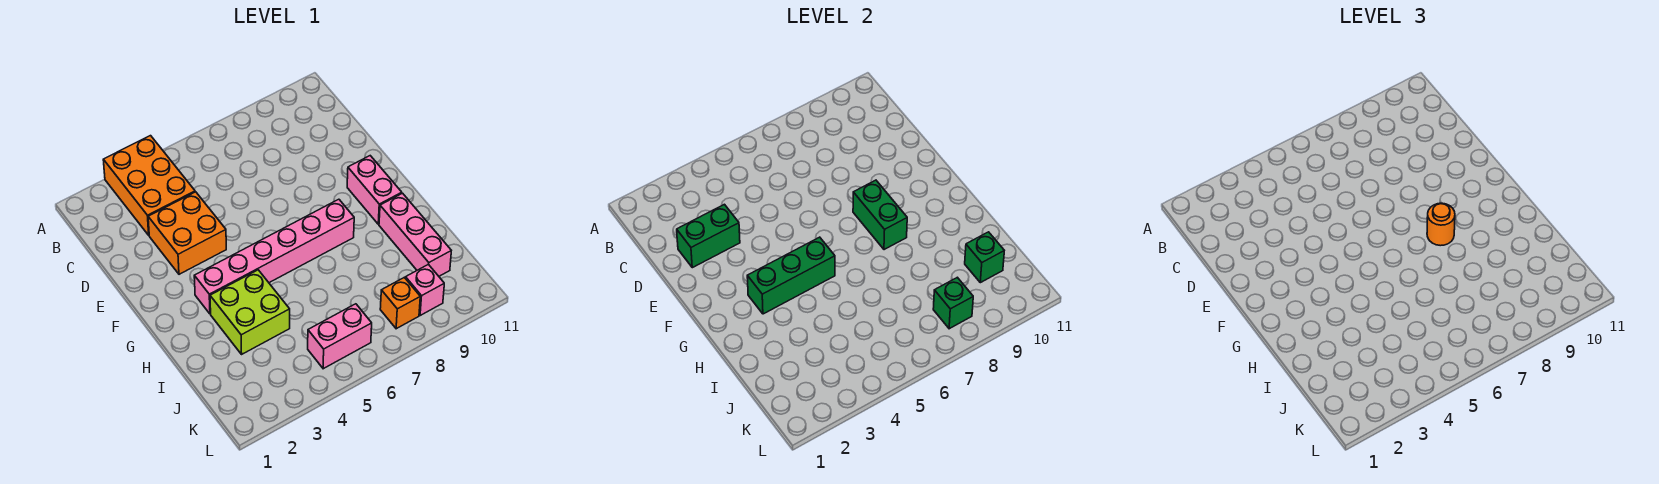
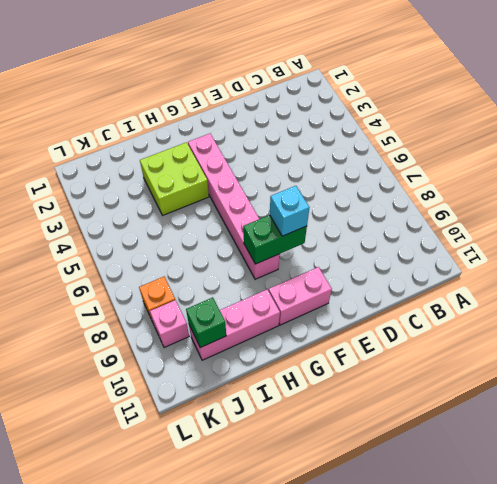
cyan 1x1 brick [270,186,309,236] -> none
none -> orange 2x3 brick [103,136,195,235]
none -> orange 2x2 brick [148,192,226,274]
none -> pink 1x2 brick [308,304,372,369]

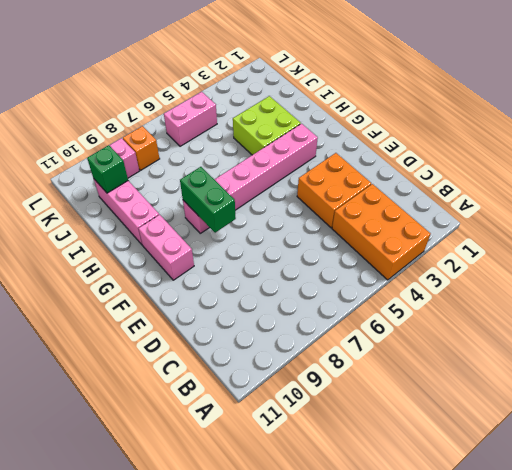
none -> green 1x2 brick [677,204,740,268]
none -> green 1x3 brick [747,237,835,314]
none -> green 1x1 brick [933,277,973,329]

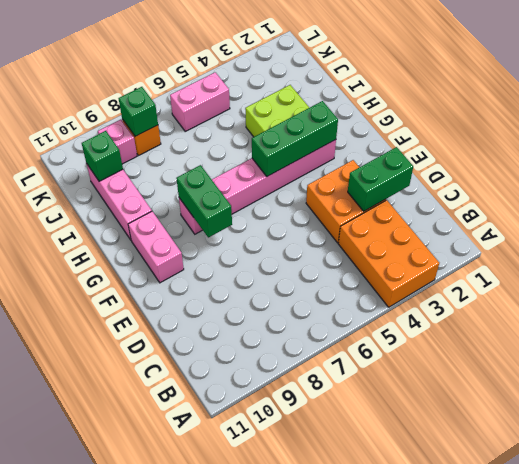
none -> orange 1x1 round brick [1427,203,1455,246]

